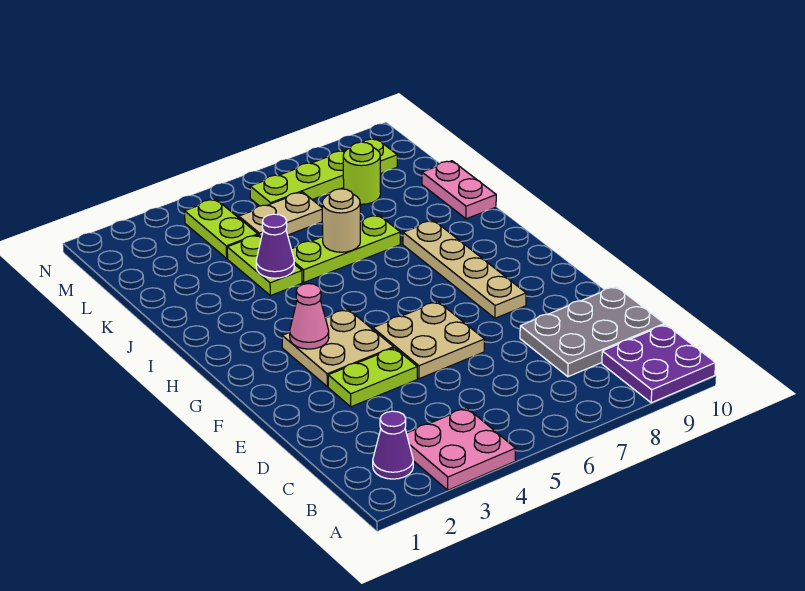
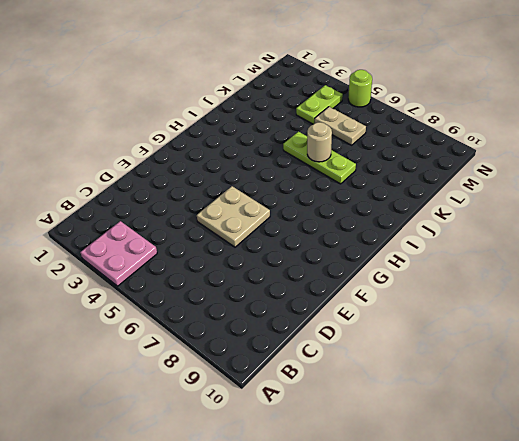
lime 1x1 round brick [348,70,372,107] -> lime 1x1 round brick moved to [343,142,381,204]
none -> purple 2x2 plate [602,325,716,403]
none -> purple 1x1 cone [373,411,413,479]
none -> grey 2x3 plate [520,287,665,377]

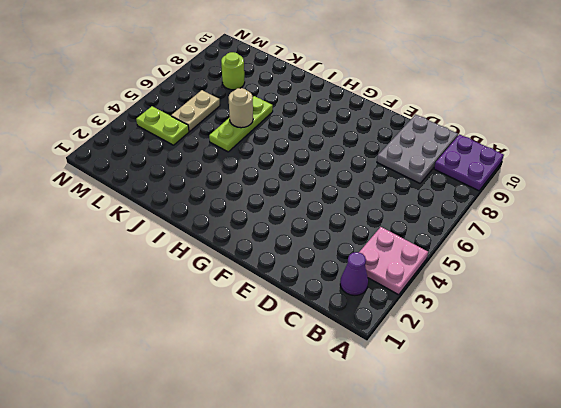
none -> lime 1x2 plate [328,348,417,407]
none -> tan 2x2 plate [373,302,484,379]
none -> tan 2x2 plate [282,309,394,387]

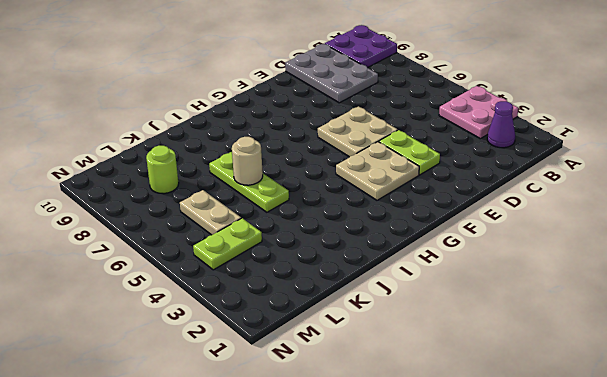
none -> tan 1x4 plate [403,220,526,318]
none -> lime 1x2 plate [227,235,302,296]
none -> pink 1x2 plate [422,161,496,219]

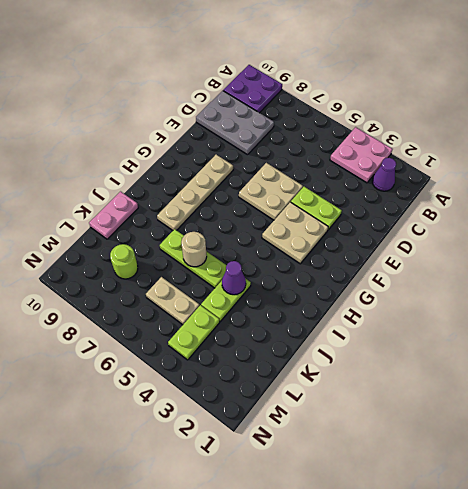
none -> lime 1x4 plate [250,139,397,206]
none -> pink 1x1 cone [290,284,329,349]

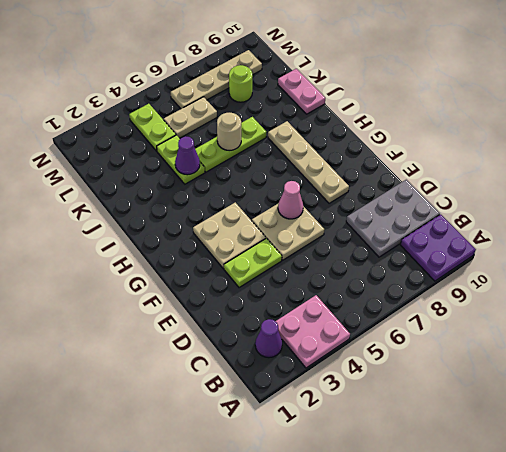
pink 1x1 cone [278,181,303,219] -> pink 1x1 cone moved to [290,284,329,349]
tan 1x4 plate [171,50,262,109] -> lime 1x4 plate [250,139,397,206]

